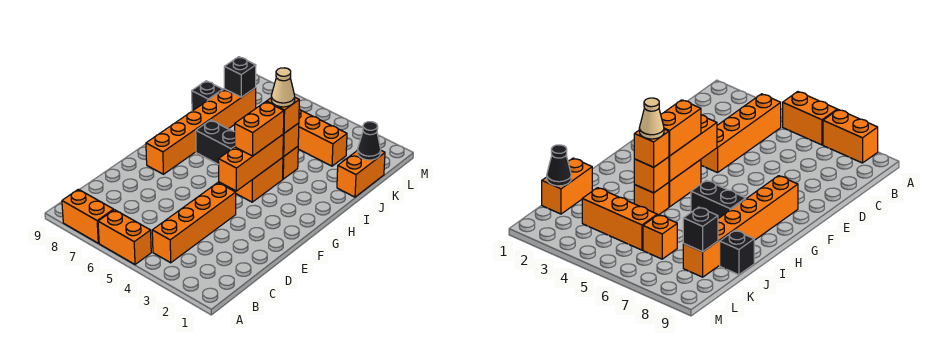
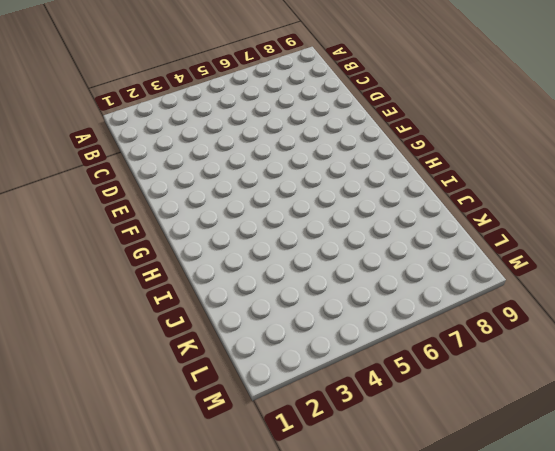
none -> orange 1x2 brick [98,210,151,264]
none -> orange 1x2 brick [62,189,114,243]
none -> orange 1x4 brick [152,183,236,263]

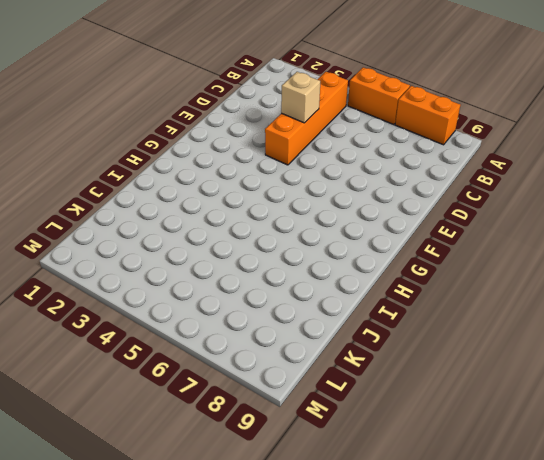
tan 1x1 brick [281,72,320,123] -> none
none -> orange 1x6 brick [146,88,256,174]
none -> orange 1x2 brick [235,158,283,202]
none -> black 1x2 brick [196,120,235,165]

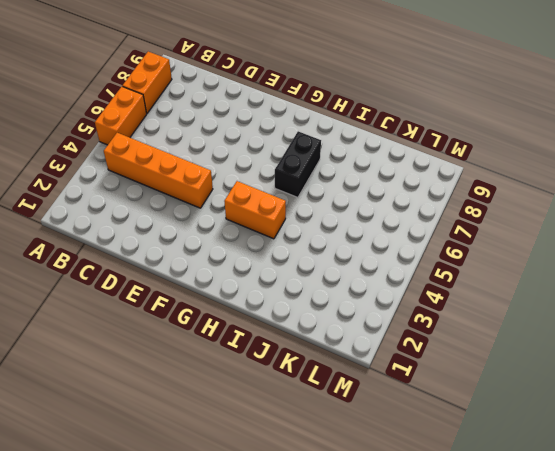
none -> orange 1x6 brick [146,88,256,174]
none -> orange 1x1 brick [283,147,298,179]
none -> orange 1x2 brick [337,150,385,197]

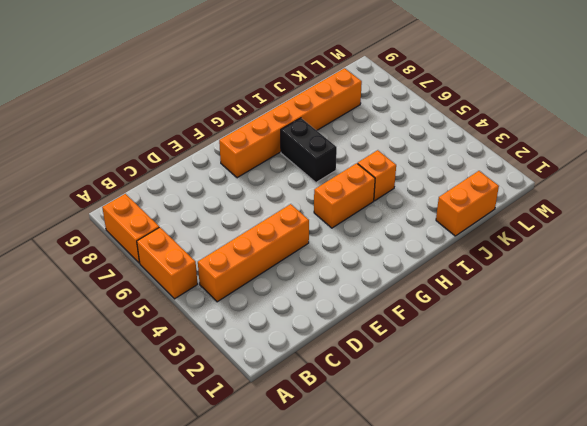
none -> black 1x1 brick [192,81,223,111]
none -> orange 1x3 brick [298,109,347,166]
none -> orange 1x1 brick [643,215,677,259]

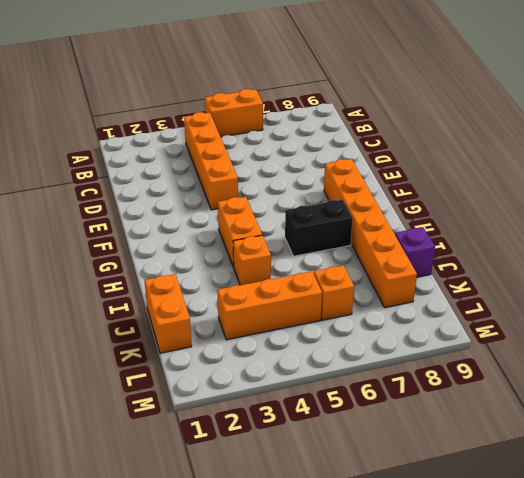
purple 1x1 brick [395,227,435,277] -> black 1x1 brick [192,81,223,111]
none -> orange 1x2 brick [62,189,114,243]
none -> orange 1x3 brick [218,135,283,191]
none -> orange 1x1 brick [283,123,299,156]

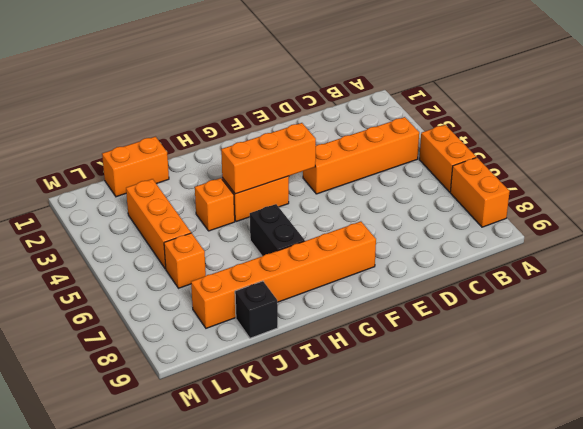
none -> orange 1x1 brick [283,123,299,156]
none -> black 1x1 cone [357,122,381,160]
none -> black 1x1 brick [224,57,256,97]

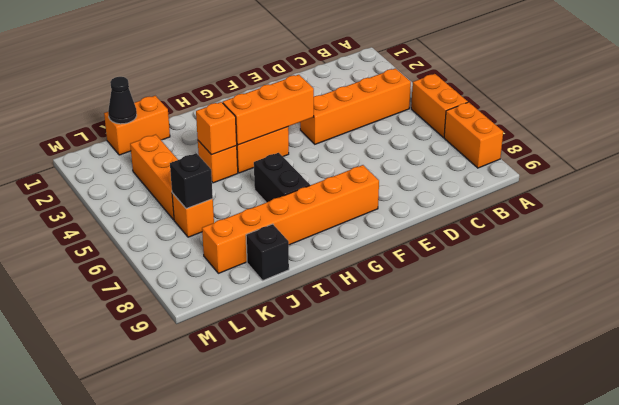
black 1x1 brick [170,153,213,209] -> black 1x1 brick moved to [224,57,256,97]
none -> orange 1x2 brick [235,102,284,156]
none -> orange 1x1 brick [267,98,299,133]
none -> tan 1x1 cone [271,68,295,107]

